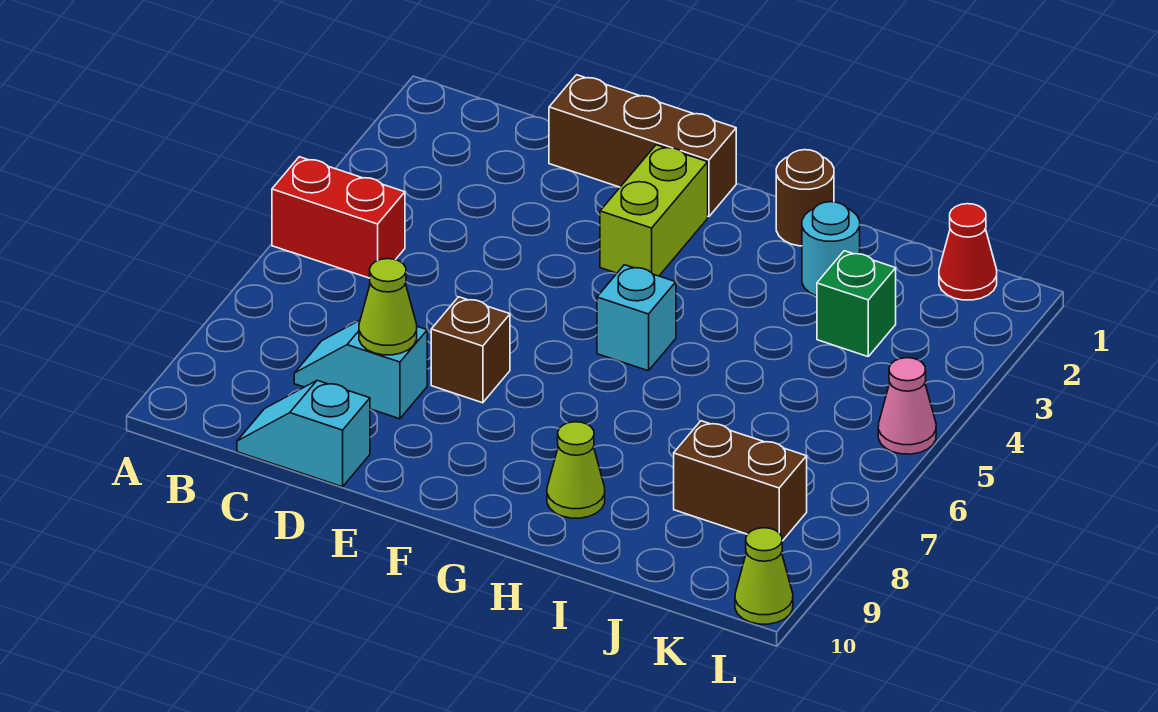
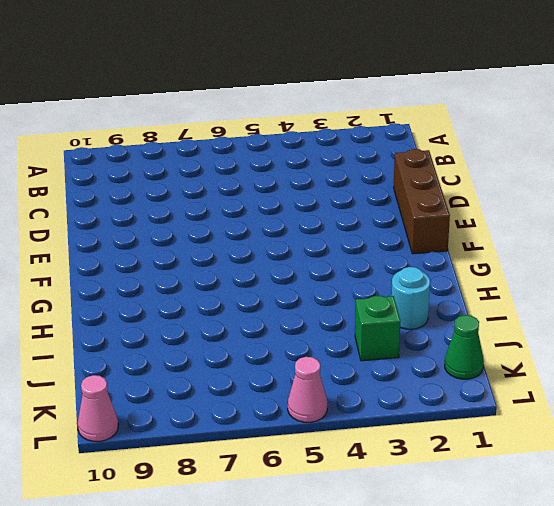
green 1x1 cone [445,315,484,379] -> red 1x1 cone [939,204,997,300]
pink 1x1 cone [77,375,118,442] -> lime 1x1 cone [735,528,793,624]
none -> red 1x2 brick [272,157,405,278]
none -> cyan 1x2 slope [294,320,427,419]
none -> cyan 1x2 slope [237,380,370,487]

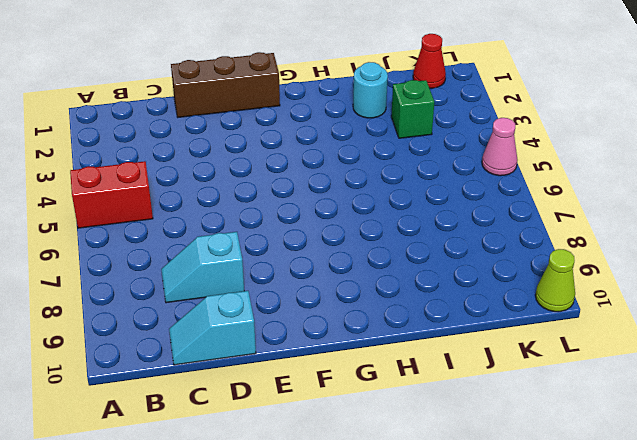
none -> brown 1x1 brick [431,297,510,403]
none -> lime 1x2 brick [600,145,708,276]
none -> cyan 1x1 brick [597,265,676,371]

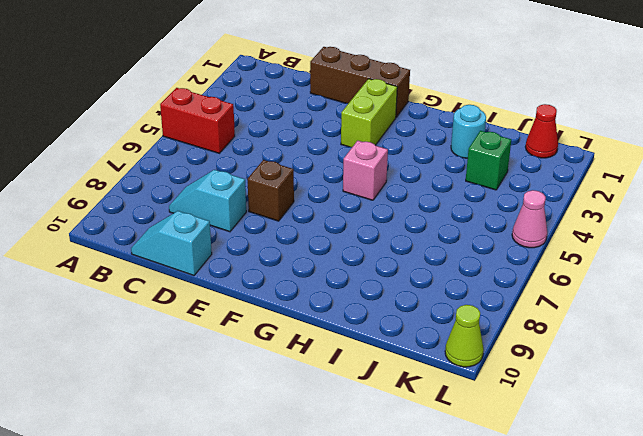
pink 1x1 brick [343,141,388,200] -> cyan 1x1 brick [597,265,676,371]
none -> brown 1x1 round brick [776,150,834,246]
none -> lime 1x1 cone [547,422,605,518]
none -> brown 1x2 brick [674,421,807,541]

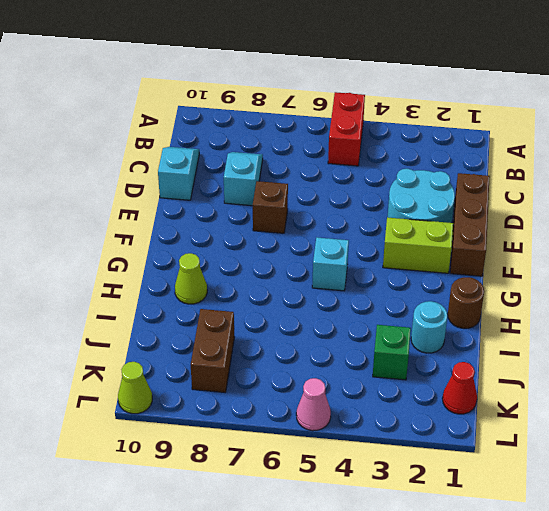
cyan 2x2 round brick [388,169,455,223] -> none
none -> lime 1x1 cone [359,259,417,355]

